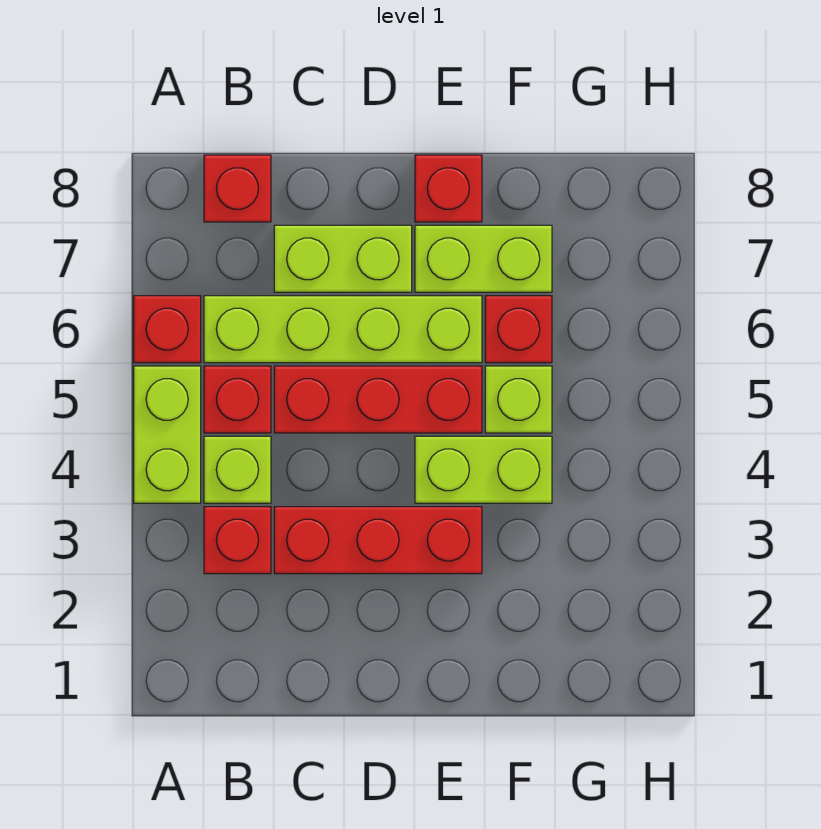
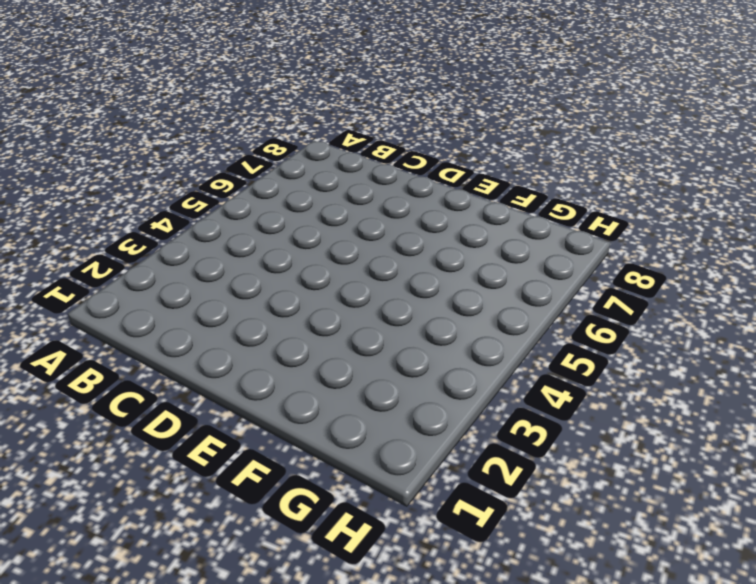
none -> lime 1x2 brick [134,366,201,503]
none -> red 1x1 brick [134,296,201,363]
none -> red 1x1 brick [204,507,271,574]

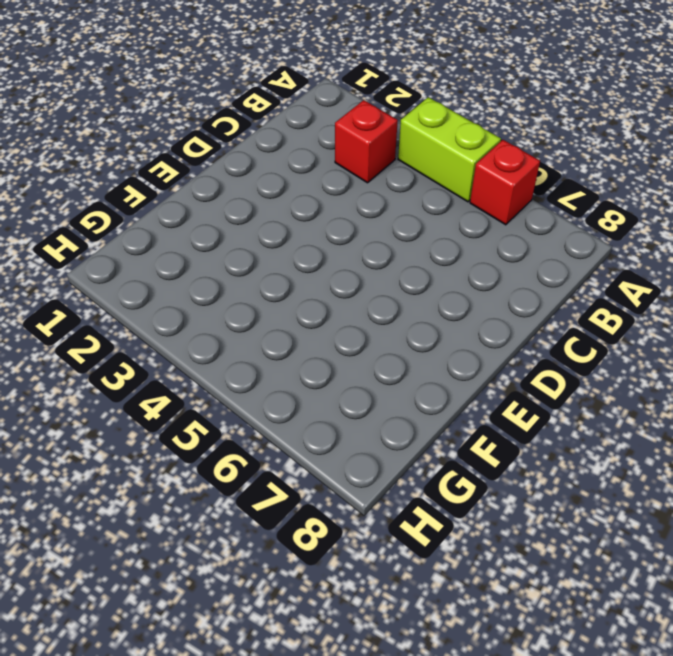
none -> lime 1x1 brick [204,436,271,503]
none -> red 1x1 brick [204,366,271,433]
none -> lime 1x4 brick [204,296,482,363]

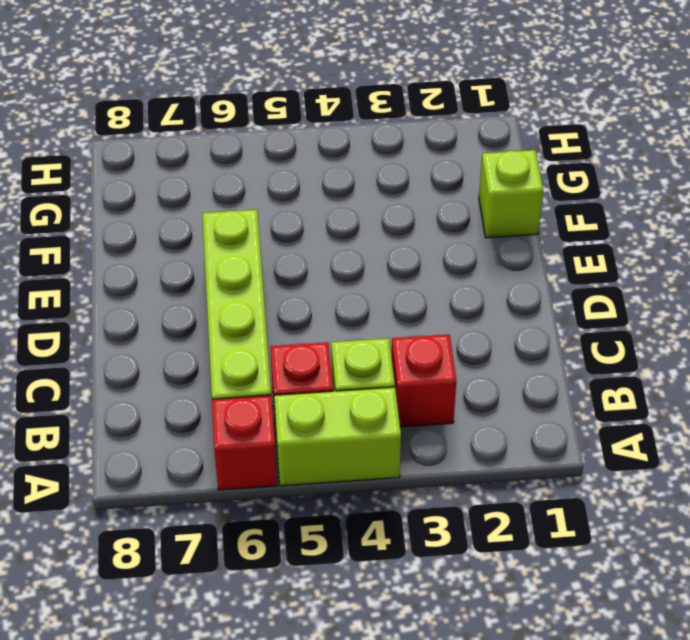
lime 1x1 brick [479,150,543,238] -> lime 1x1 brick moved to [485,366,552,433]
none -> red 1x1 brick [204,155,271,222]
none -> red 1x3 brick [274,507,482,574]
none -> red 1x3 brick [274,366,482,433]

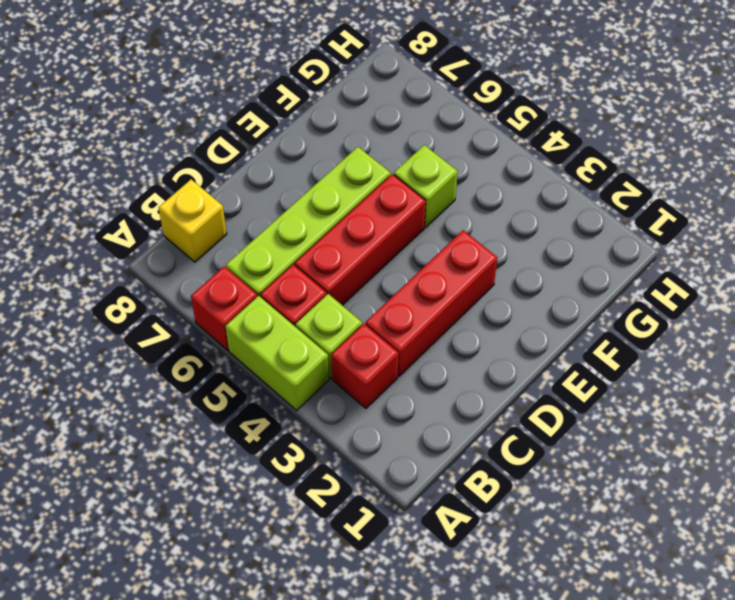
yellow 1x1 brick [159,179,227,262] -> red 1x1 brick [204,155,271,222]
none -> lime 1x2 brick [274,225,412,292]
none -> lime 1x2 brick [415,436,552,503]
none -> lime 1x2 brick [415,225,552,292]

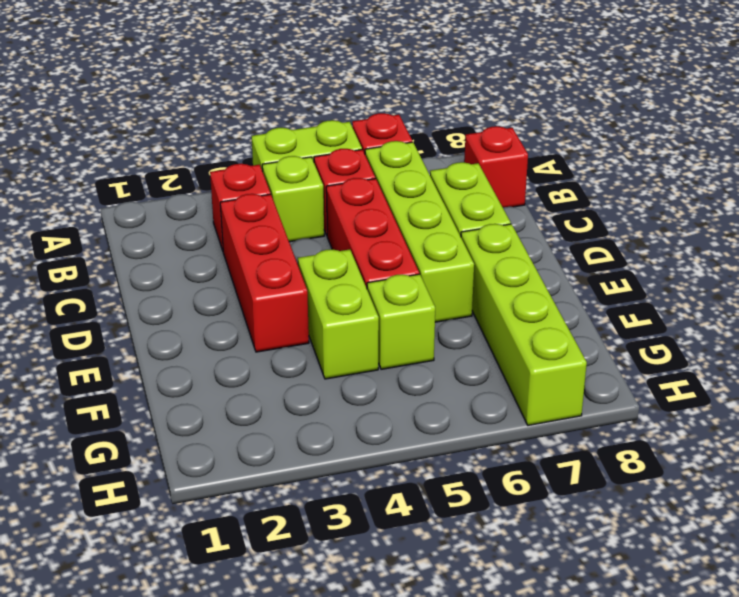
lime 1x4 brick [461,224,587,425] -> lime 1x2 brick [415,225,552,292]
none -> red 1x1 brick [415,155,482,222]
none -> red 1x1 brick [485,296,552,363]

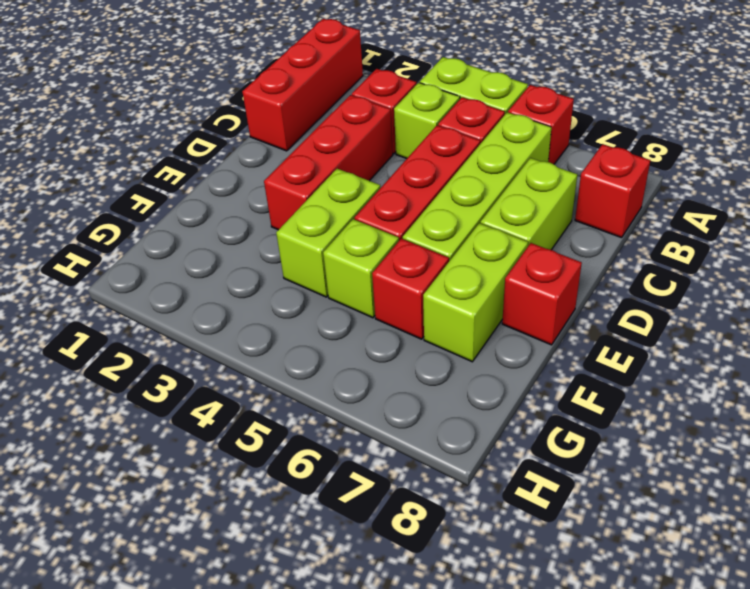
red 1x3 brick [242,19,363,151] -> none

